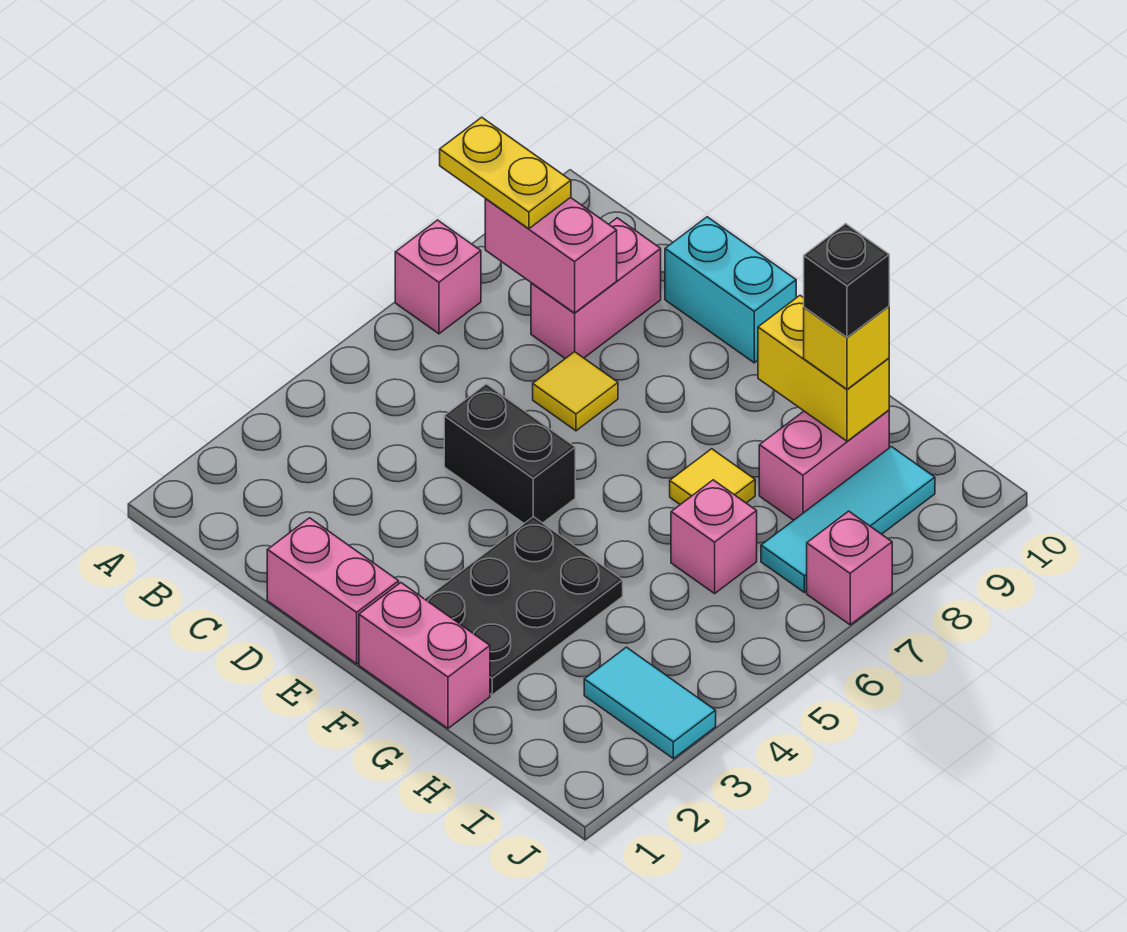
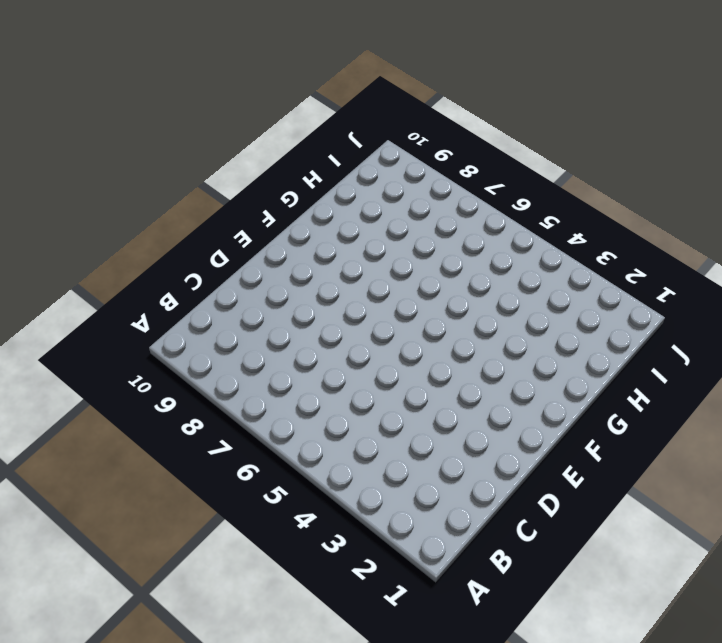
none -> pink 1x1 brick [395,220,481,334]
none -> pink 1x2 brick [531,218,661,358]
none -> pink 1x2 brick [267,518,399,664]

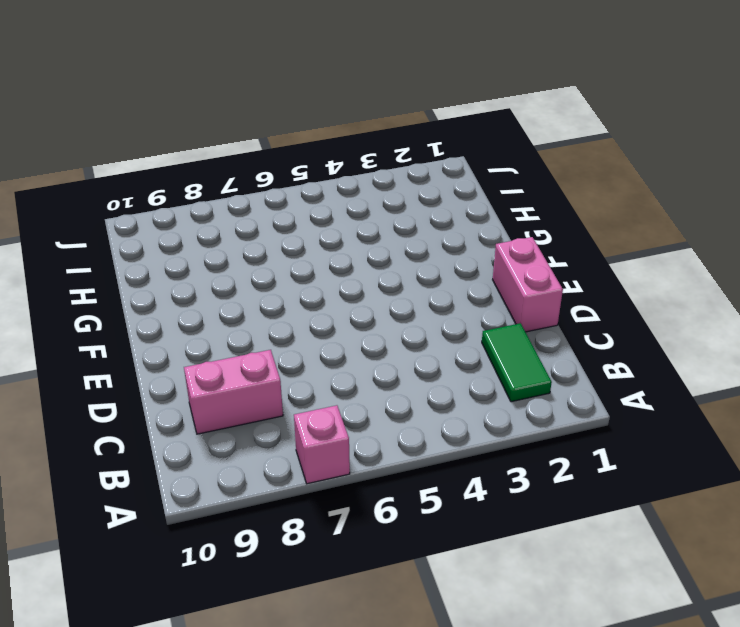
green 1x2 tile [482,323,552,402] -> none
none -> black 1x2 brick [444,384,575,523]
none -> yellow 1x1 tile [533,352,618,431]
none -> cyan 1x2 brick [665,217,796,363]

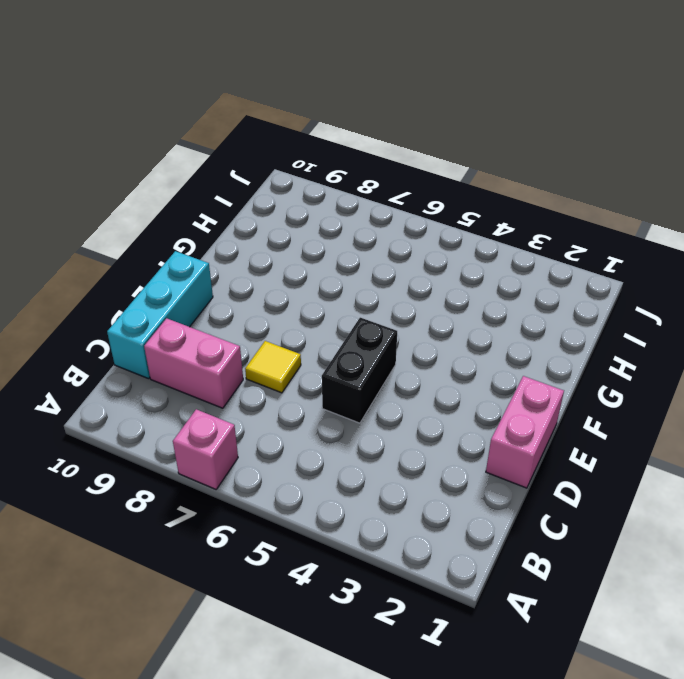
cyan 1x3 brick [107,251,213,379] -> cyan 1x2 brick [665,217,796,363]
none -> pink 1x2 brick [359,583,490,728]
none -> black 2x3 plate [425,517,623,695]
none -> yellow 1x1 tile [670,449,755,505]

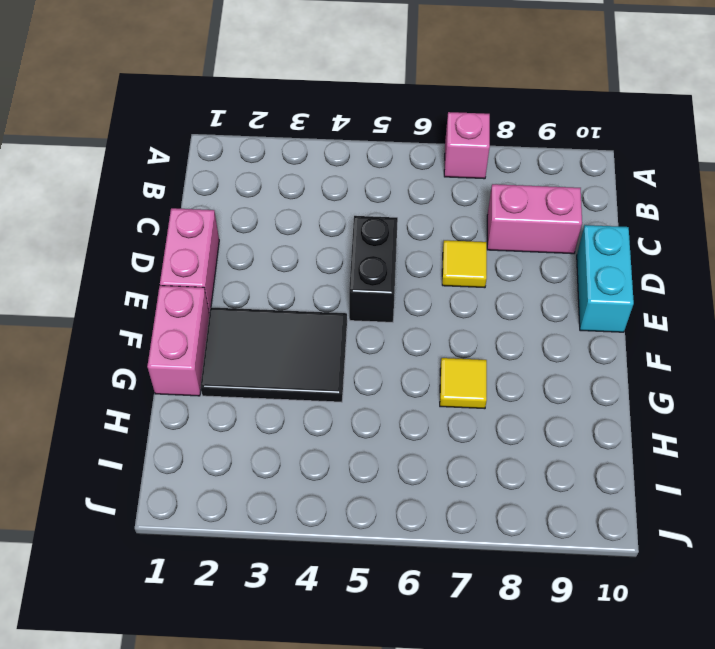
black 2x3 tile [200,307,347,402] -> black 2x3 plate [425,517,623,695]
none -> pink 1x1 brick [671,480,757,594]
none -> pink 1x2 brick [759,410,889,520]
none -> cyan 1x2 tile [584,647,716,759]

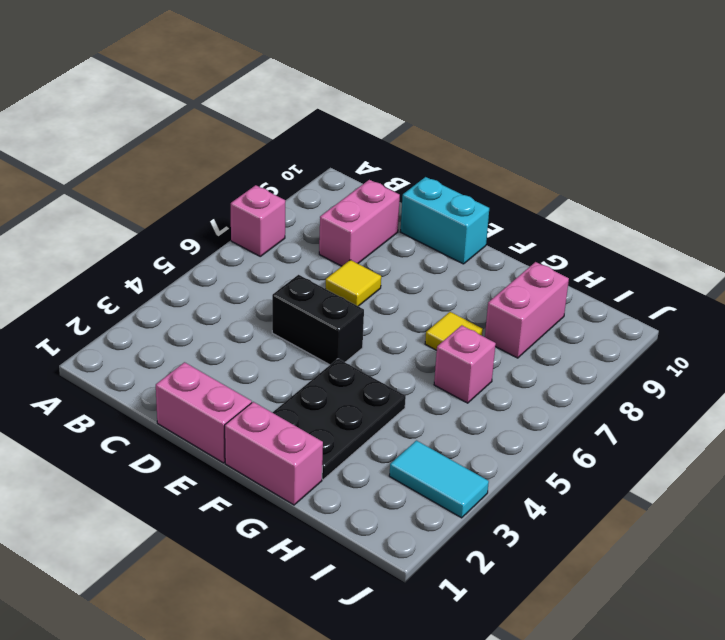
none -> cyan 1x3 tile [761,447,935,592]
none -> pink 1x1 brick [807,511,892,625]
none -> pink 1x2 brick [485,197,617,313]

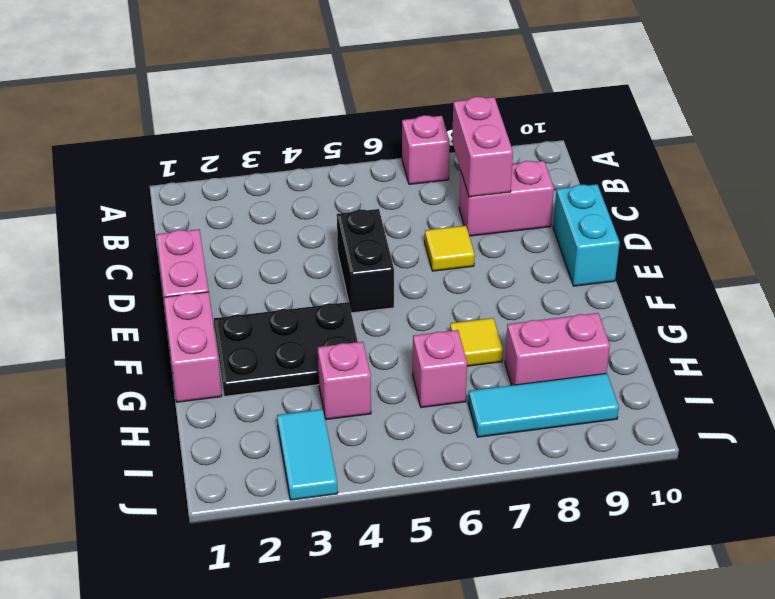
pink 1x1 brick [318,342,371,420] -> pink 1x1 brick moved to [807,511,892,625]
none -> yellow 1x2 brick [758,295,889,441]
none -> yellow 1x2 plate [440,117,571,229]
none -> yellow 1x1 brick [804,306,889,389]

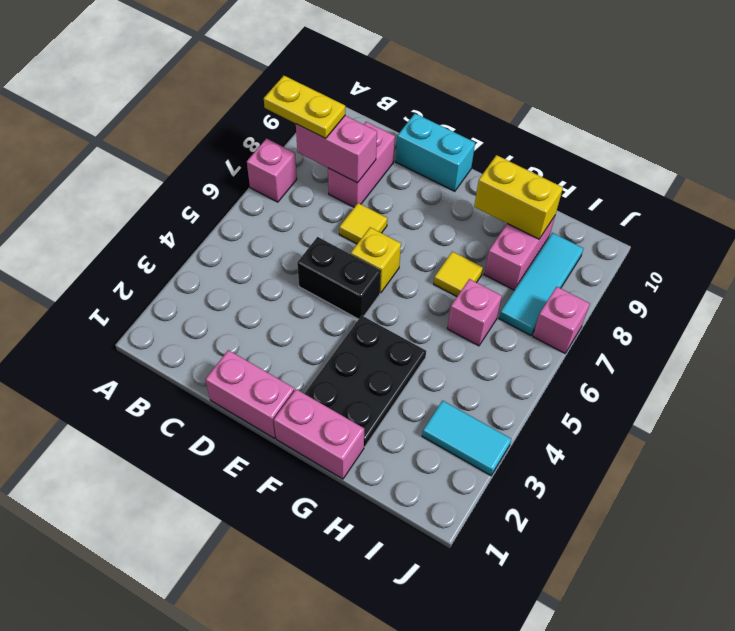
yellow 1x1 brick [351,227,401,293] -> yellow 1x1 brick moved to [804,306,889,389]
none -> black 1x1 brick [804,224,889,337]

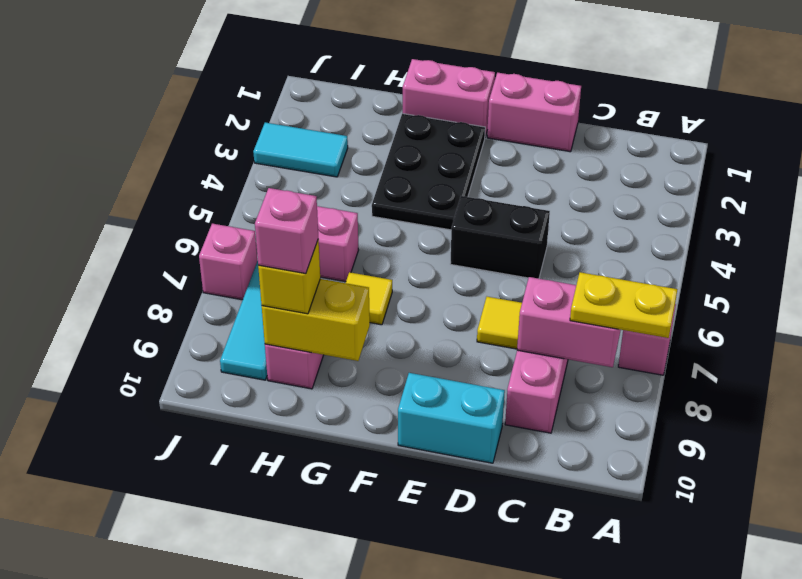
pink 1x1 brick [255,188,318,274] -> black 1x1 brick [804,224,889,337]

